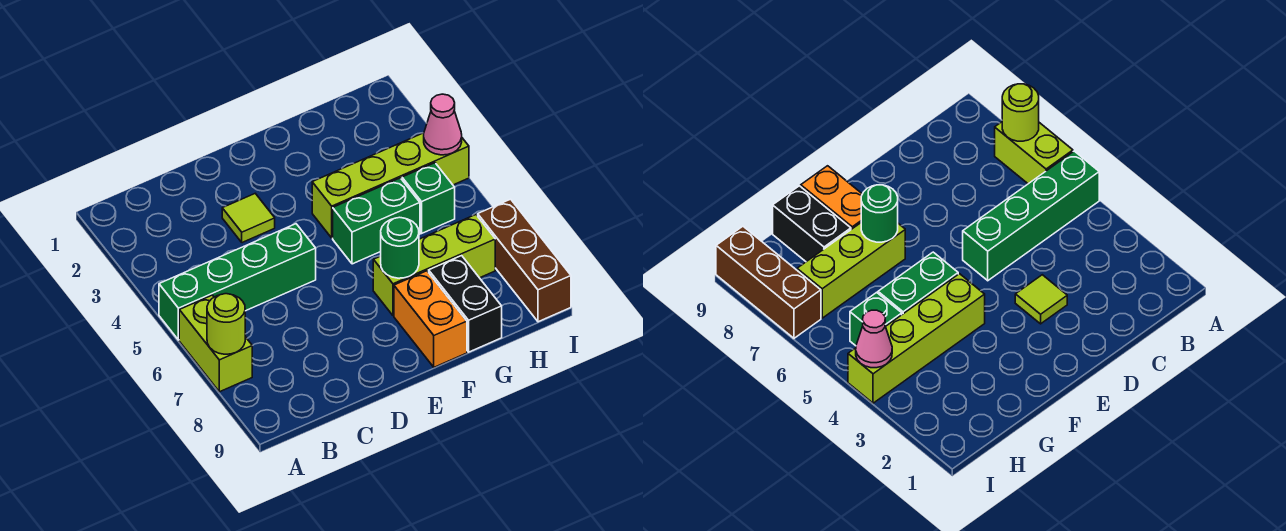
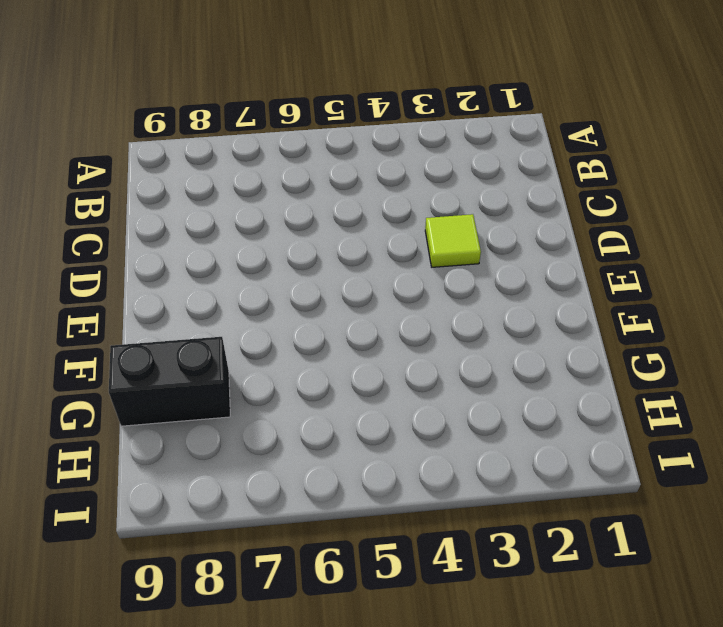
none -> green 1x4 brick [159,224,316,340]
none -> lime 1x2 brick [179,295,252,392]
none -> lime 1x4 brick [312,133,469,238]

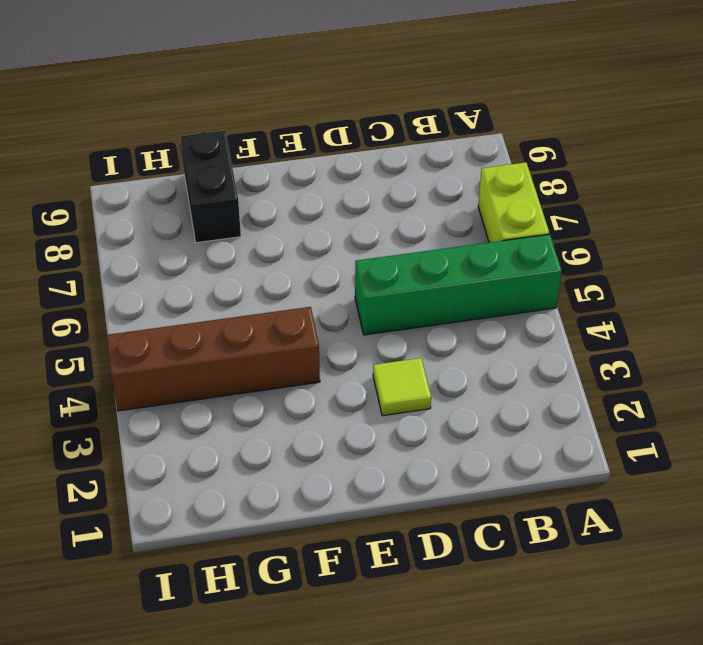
brown 1x4 brick [107,307,320,411] -> lime 1x4 brick [312,133,469,238]
none -> green 1x2 brick [333,178,420,264]
none -> lime 1x3 brick [373,215,495,316]
none -> orange 1x2 brick [394,271,467,367]

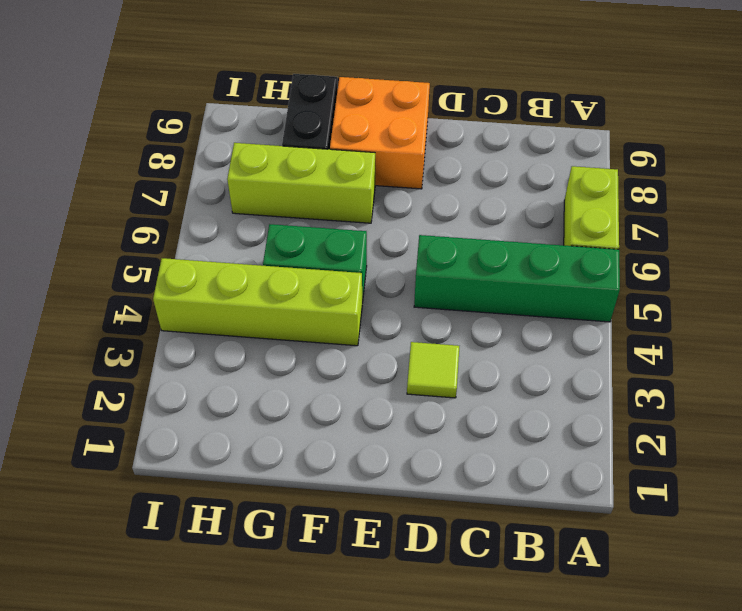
orange 2x2 brick [330,77,430,189] -> orange 1x2 brick [394,271,467,367]
none -> green 1x1 brick [402,163,455,233]
none -> brown 1x3 brick [478,199,571,322]
none -> lime 1x1 round brick [207,294,245,354]

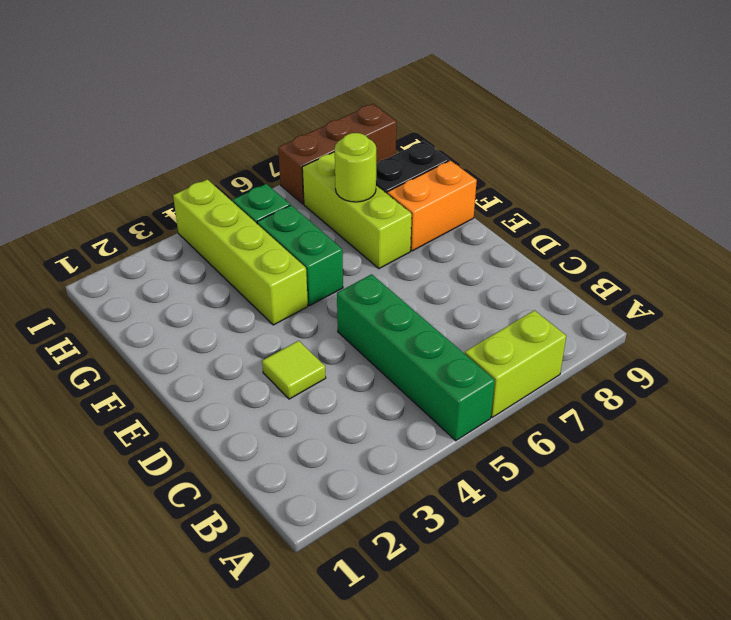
lime 1x1 round brick [335,133,376,202] -> lime 1x1 round brick moved to [207,294,245,354]
none -> green 1x1 round brick [381,217,419,278]
none -> pink 1x1 cone [424,94,462,155]

